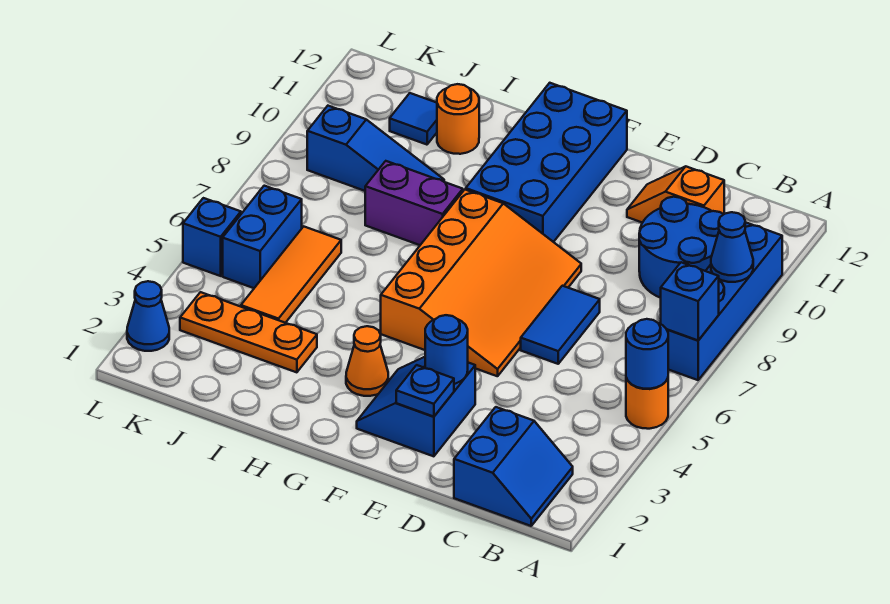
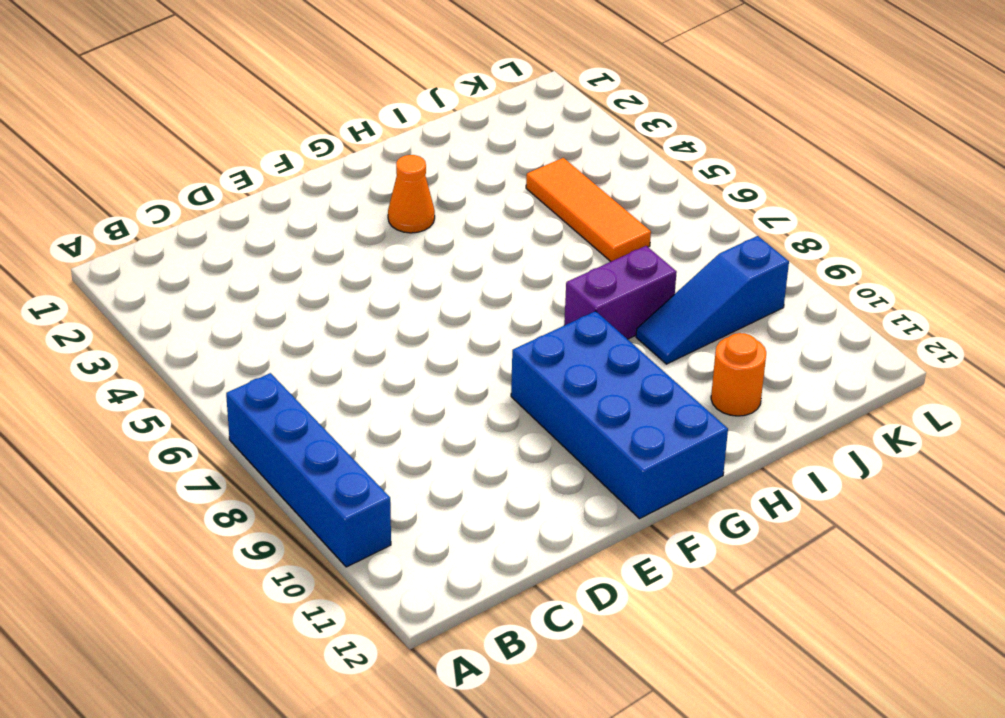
none -> orange 1x1 round brick [626,378,668,429]
none -> blue 2x2 slope [454,407,573,526]
none -> blue 2x2 round brick [639,197,724,298]

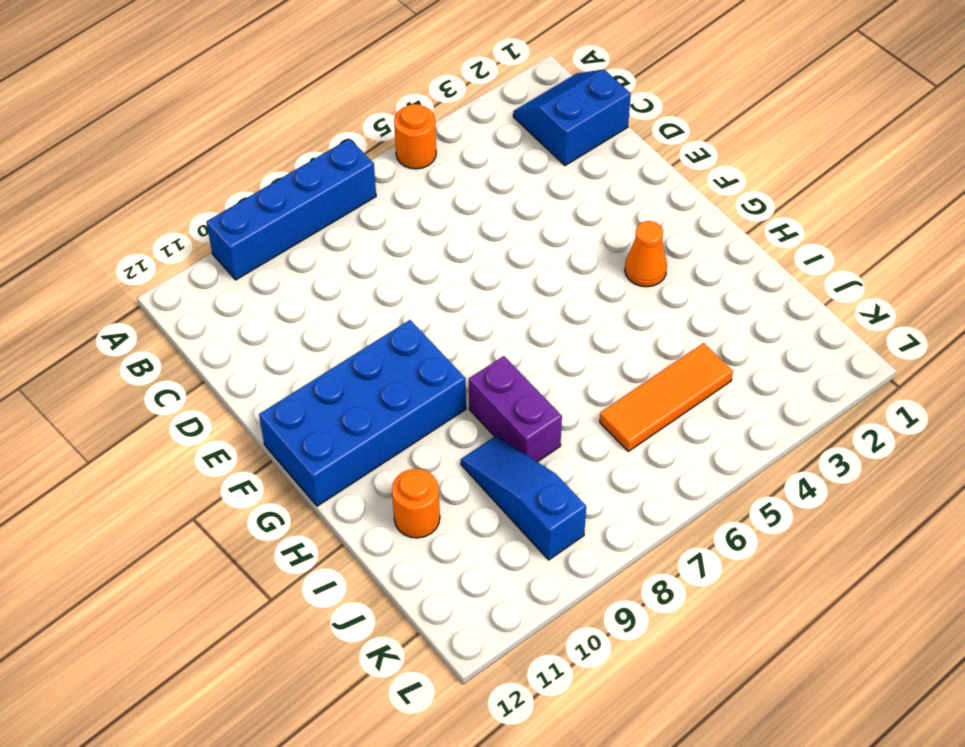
none -> blue 2x2 round brick [639,197,724,298]
none -> orange 1x2 slope [627,167,724,223]
none -> blue 1x2 tile [521,286,600,364]

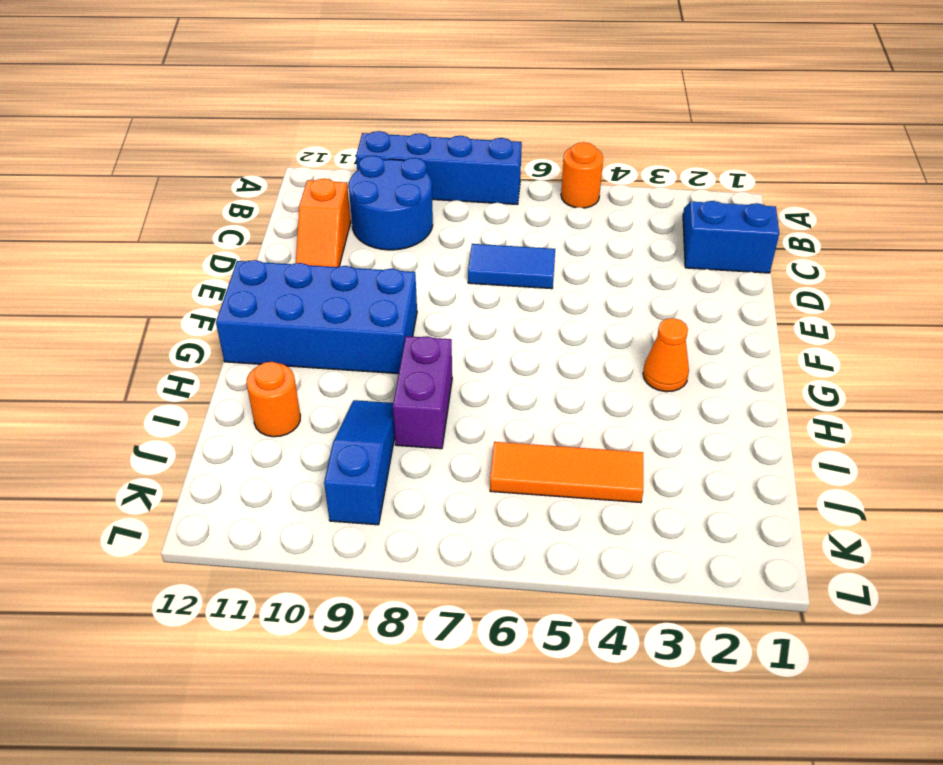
none -> blue 2x2 slope [357,357,475,456]
none -> orange 3x4 slope [381,190,581,376]
none -> orange 1x3 plate [180,292,317,372]

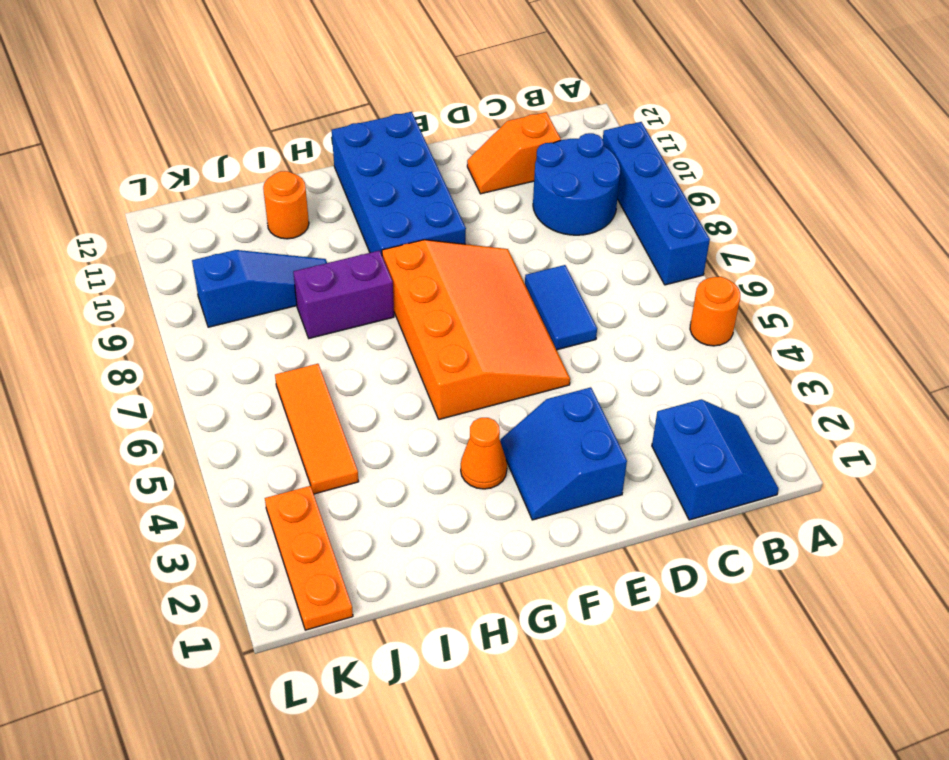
orange 1x3 plate [265,486,353,630] -> orange 1x3 plate turned to [180,292,317,372]
none -> blue 1x1 tile [390,93,437,145]
none -> blue 1x2 brick [223,186,302,288]
none -> blue 1x1 cone [127,281,169,351]

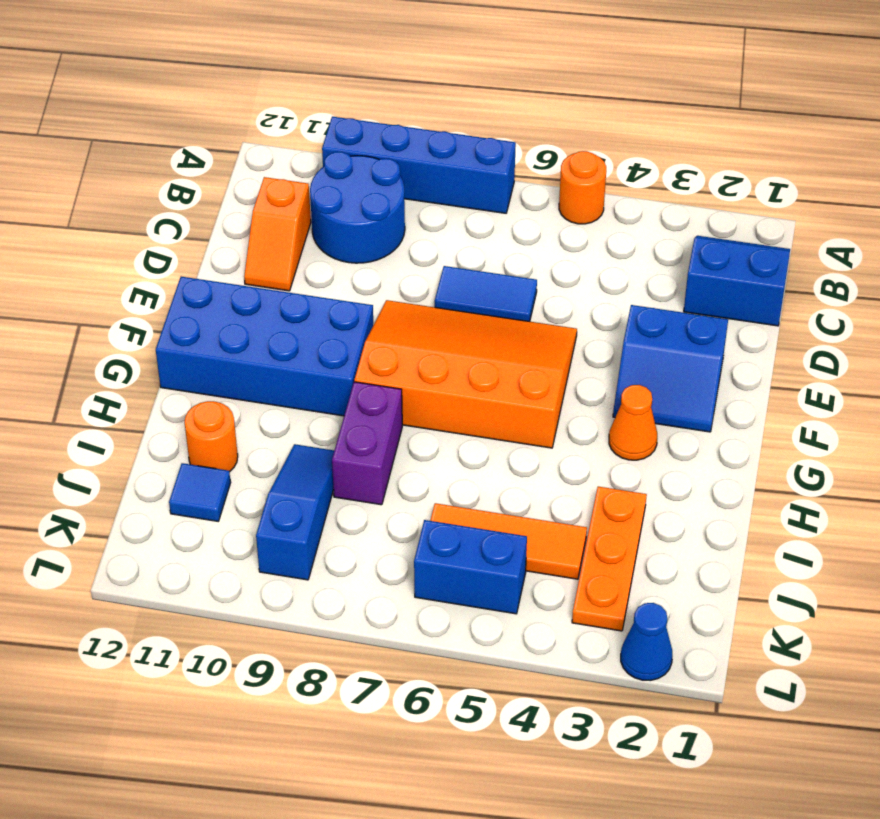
none -> blue 1x1 brick [183,198,241,276]
none -> blue 1x1 round brick [626,319,668,389]
none -> blue 1x1 brick [661,262,719,340]

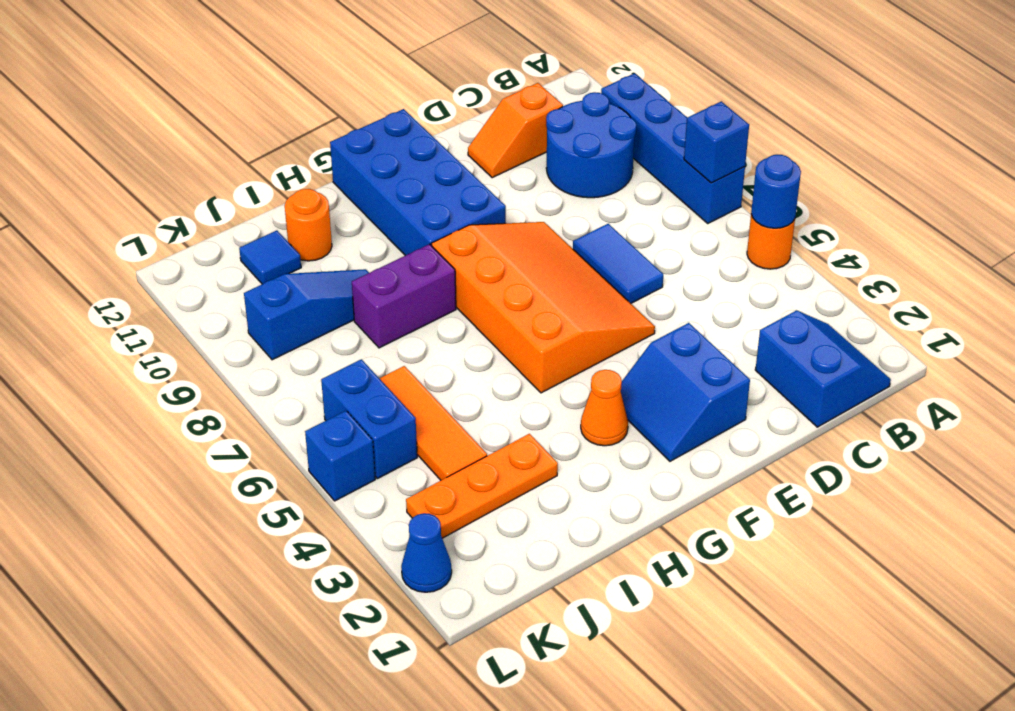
none -> blue 1x1 cone [711,212,753,282]
none -> blue 1x1 plate [396,365,454,417]
none -> blue 1x1 round brick [425,315,468,384]

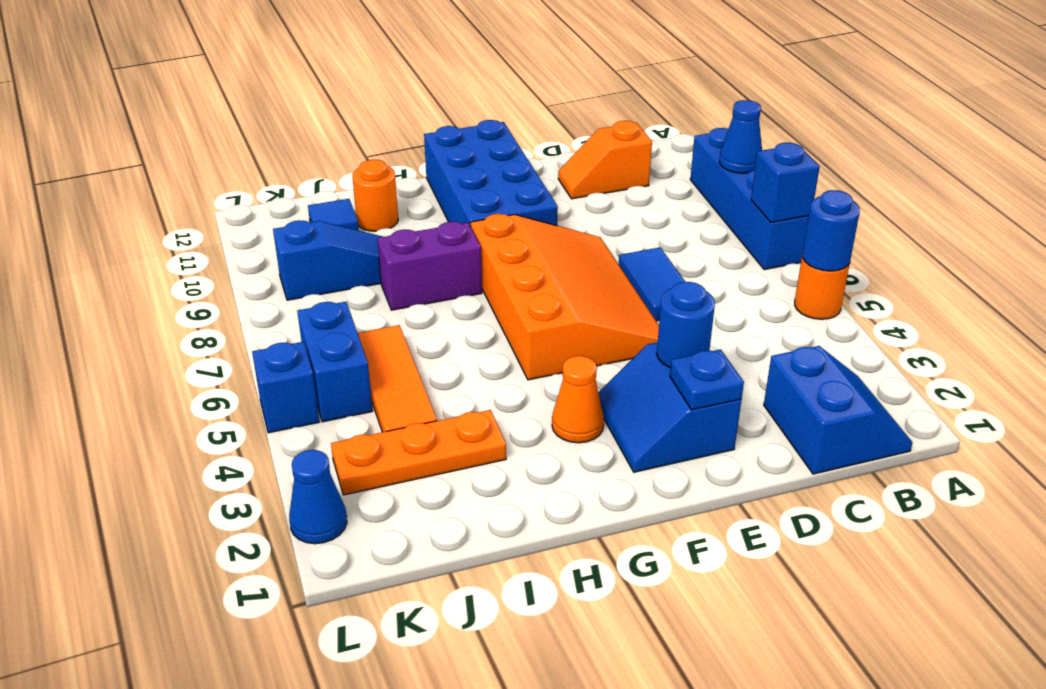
none -> blue 2x2 round brick [639,197,724,298]

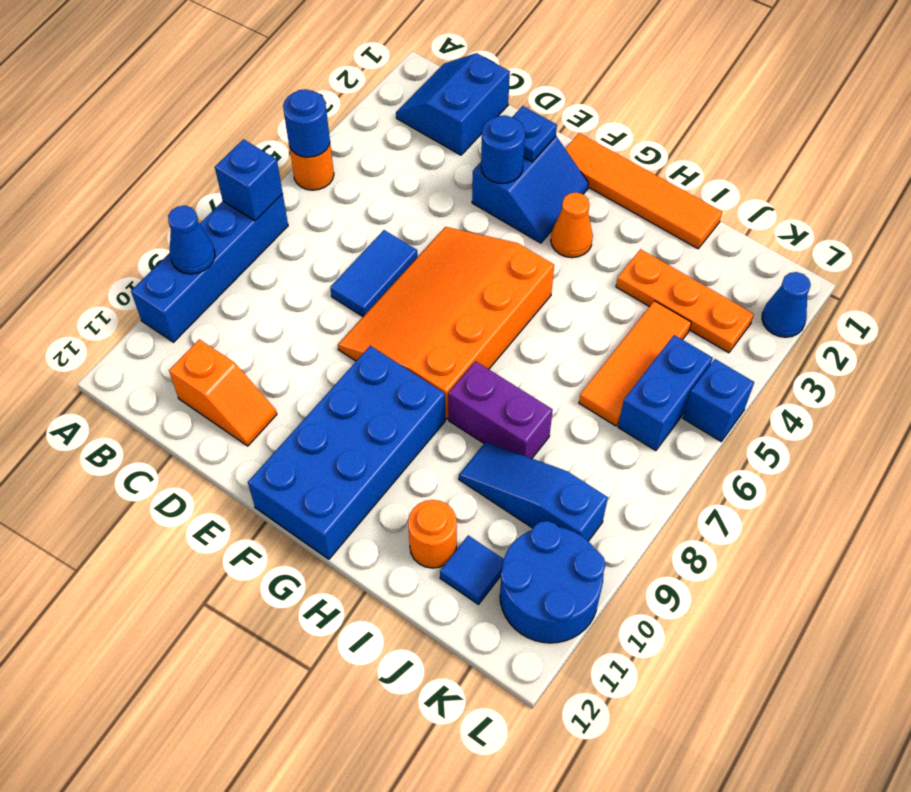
orange 1x4 tile [565,133,722,249] -> none
blue 2x2 round brick [500,521,605,643] -> blue 2x2 round brick moved to [639,197,724,298]

